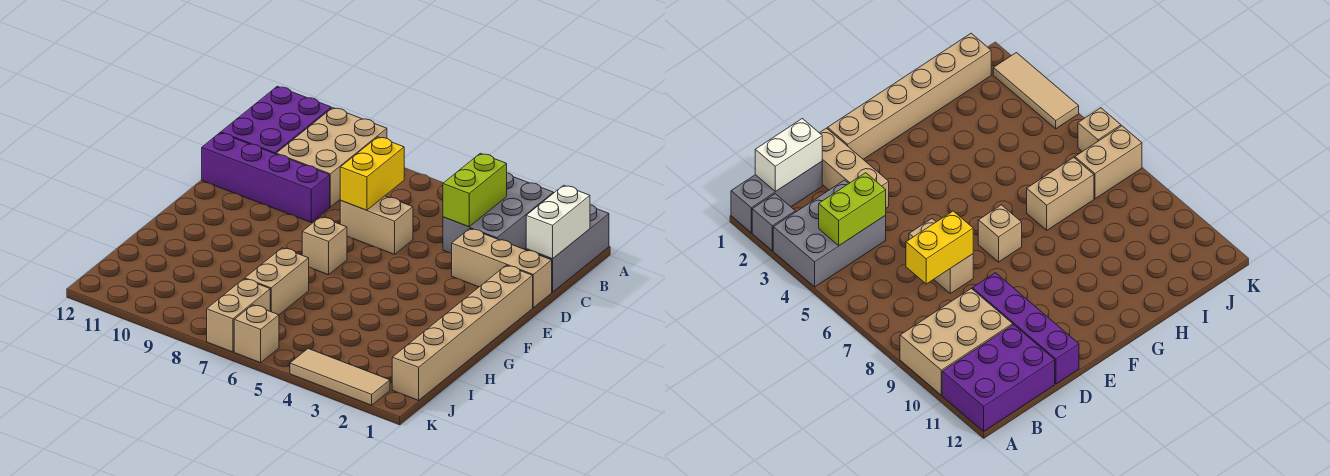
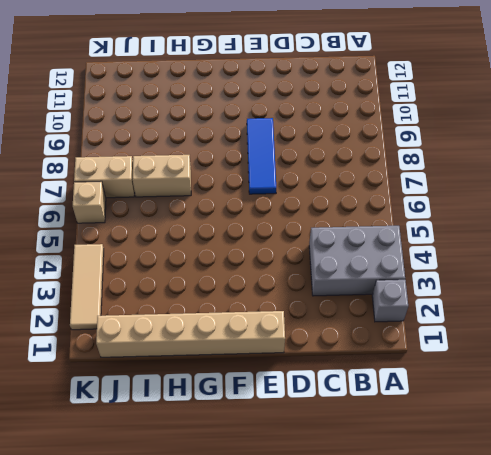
blue 1x3 tile [247,118,276,194] -> none
none -> grey 1x3 brick [526,205,609,292]
none -> tan 2x3 brick [276,108,387,207]
none -> purple 2x3 brick [221,86,331,154]

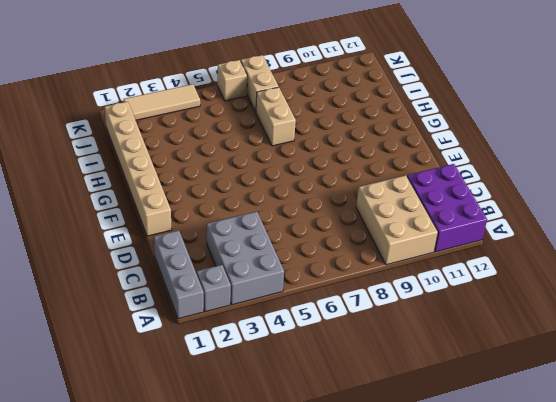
none -> tan 1x3 brick [452,229,552,308]
none -> tan 1x2 brick [340,196,413,254]
none -> purple 1x4 brick [202,133,330,222]

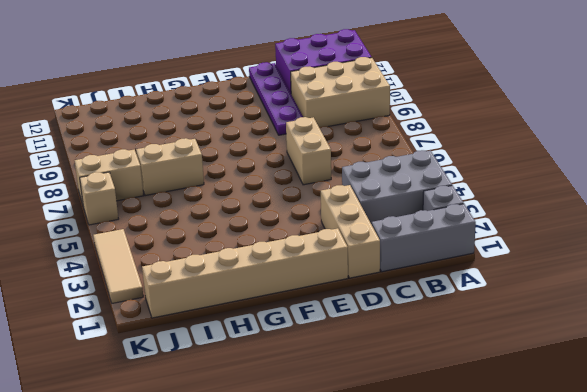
purple 1x4 plate [249,62,303,135] -> purple 1x4 brick [202,133,330,222]
none -> tan 1x1 brick [302,217,347,275]
none -> white 1x2 brick [526,185,590,259]
none -> lime 1x2 brick [443,153,507,227]

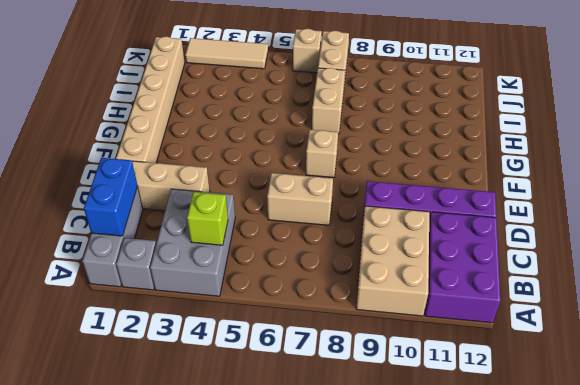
blue 1x2 brick [84,158,138,236] -> white 1x2 brick [526,185,590,259]
lime 1x1 brick [187,192,228,245] -> lime 1x2 brick [443,153,507,227]
none -> yellow 1x2 brick [340,137,404,210]

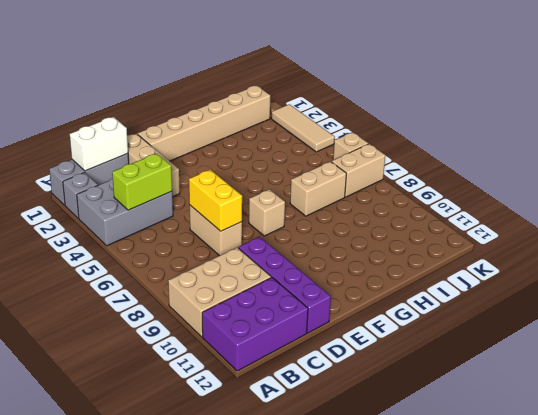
yellow 1x2 brick [189,170,242,231] -> yellow 1x2 brick turned to [340,137,404,210]

